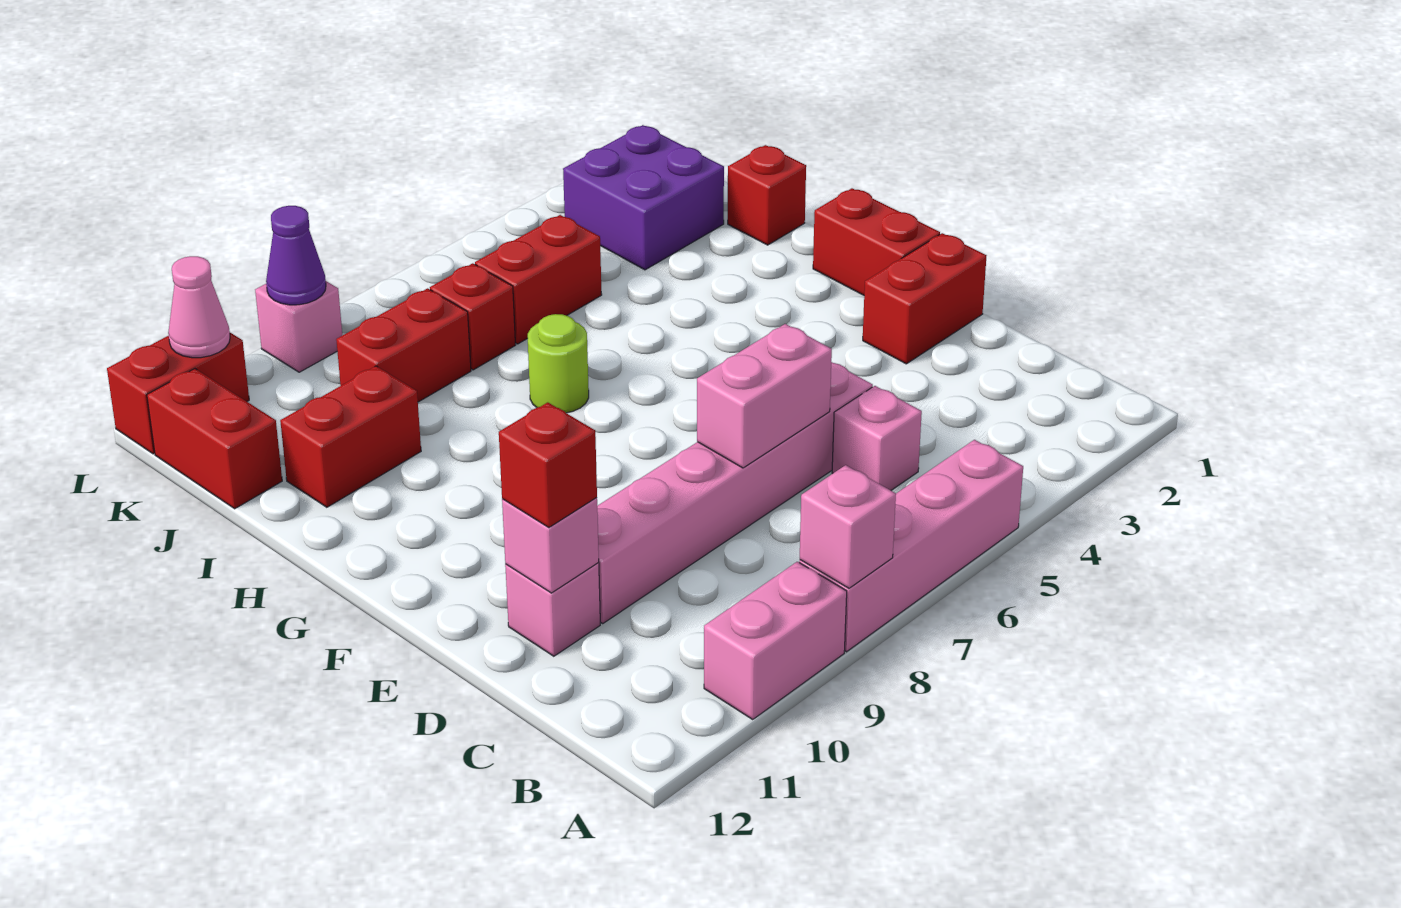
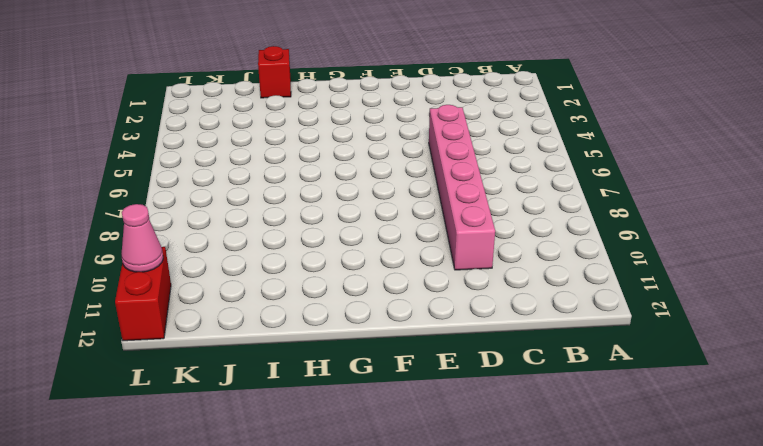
none -> pink 1x4 brick [799,440,1023,652]
none -> pink 1x2 brick [704,562,847,719]
none -> pink 1x1 brick [832,386,922,490]

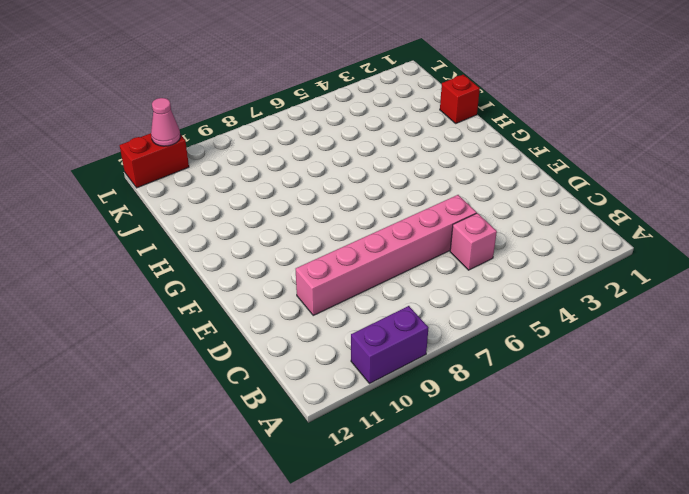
purple 1x2 brick [351,306,429,384] -> pink 1x2 brick [704,562,847,719]
none -> pink 1x4 brick [799,440,1023,652]
none -> pink 1x1 brick [505,563,600,656]
none -> red 1x2 brick [863,233,987,364]

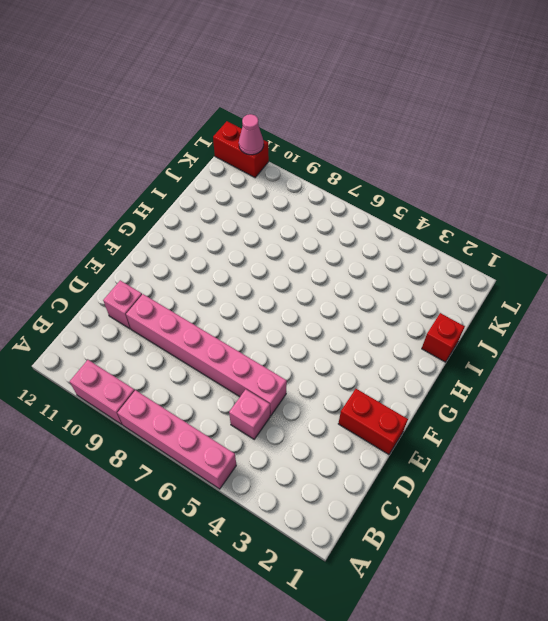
none -> red 1x2 brick [813,188,940,295]
none -> lime 1x1 round brick [528,314,589,413]
none -> red 1x2 brick [280,366,421,507]

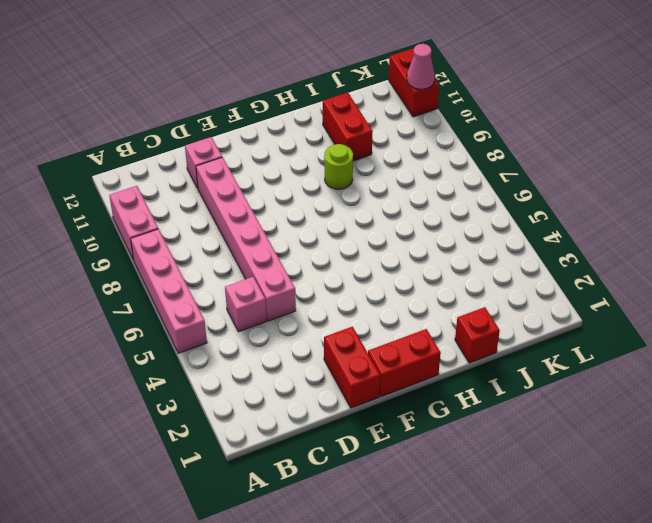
lime 1x1 round brick [324,144,353,189] -> lime 1x1 round brick moved to [528,314,589,413]
none -> purple 2x2 brick [563,125,724,270]
none -> red 1x2 brick [475,215,602,344]
none -> red 1x1 brick [430,263,515,370]

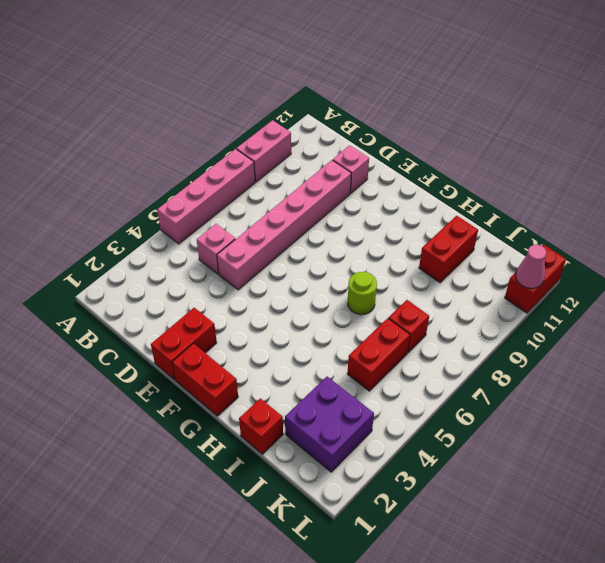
none -> red 1x2 brick [336,288,471,402]
none -> red 1x2 brick [147,369,282,509]
none -> pink 1x1 brick [255,281,342,372]

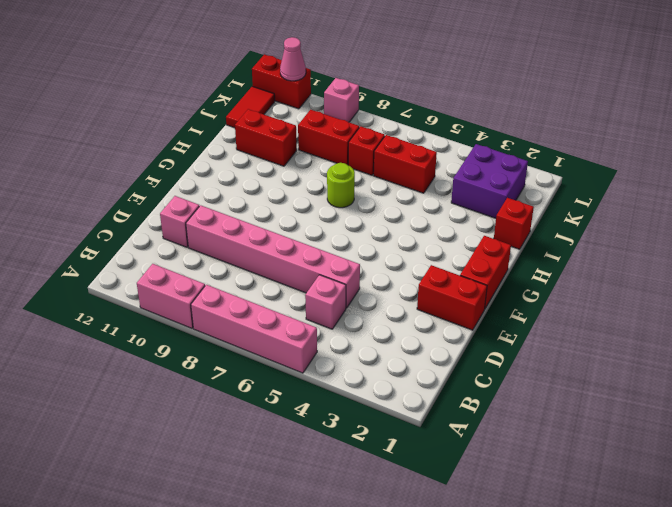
red 1x2 tile [226,86,275,128] -> red 1x2 brick [147,369,282,509]
none -> pink 1x1 brick [800,465,896,588]
none -> pink 1x2 brick [697,324,832,468]
none -> pink 1x1 brick [502,498,599,593]

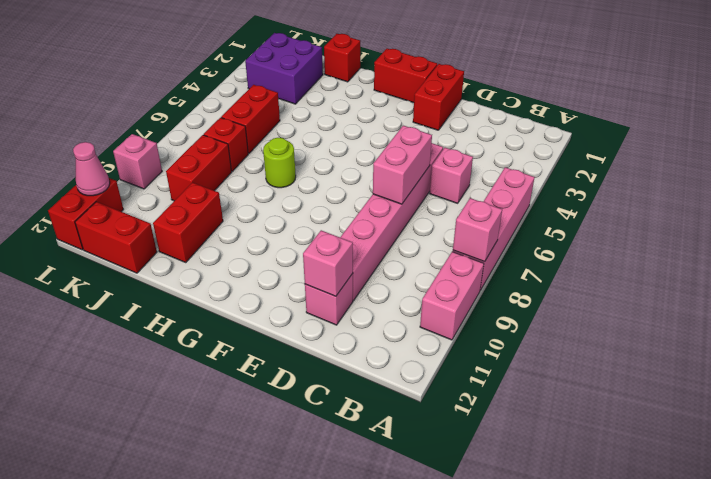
none -> purple 1x1 cone [266,206,326,305]
none -> red 1x1 brick [499,402,597,528]

